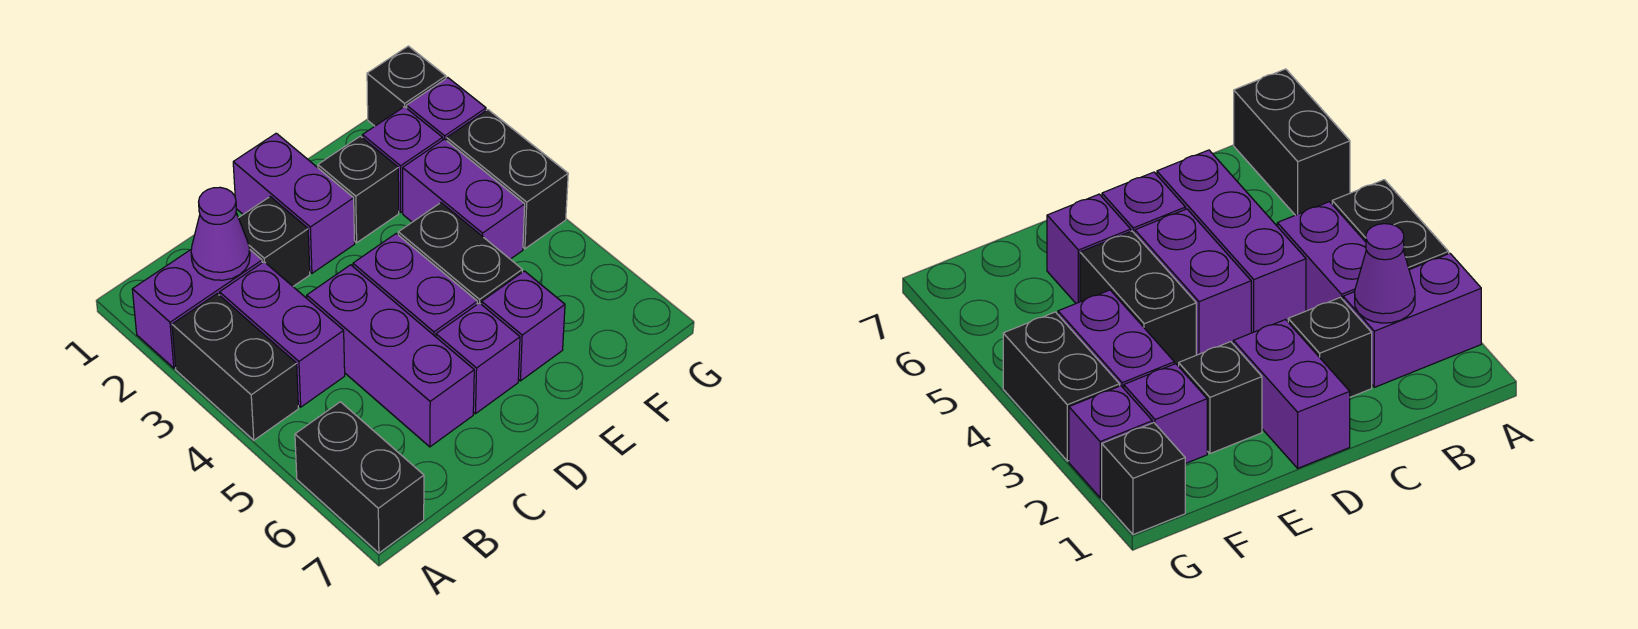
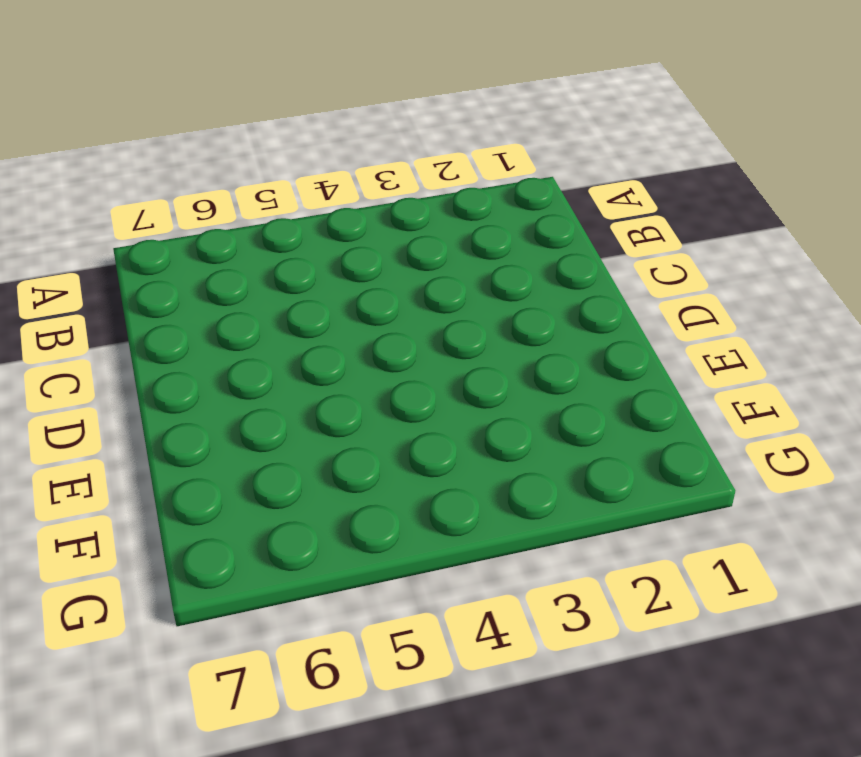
none -> purple 1x2 brick [132,250,262,368]
none -> black 1x2 brick [172,294,298,440]
none -> black 1x2 brick [295,402,424,553]

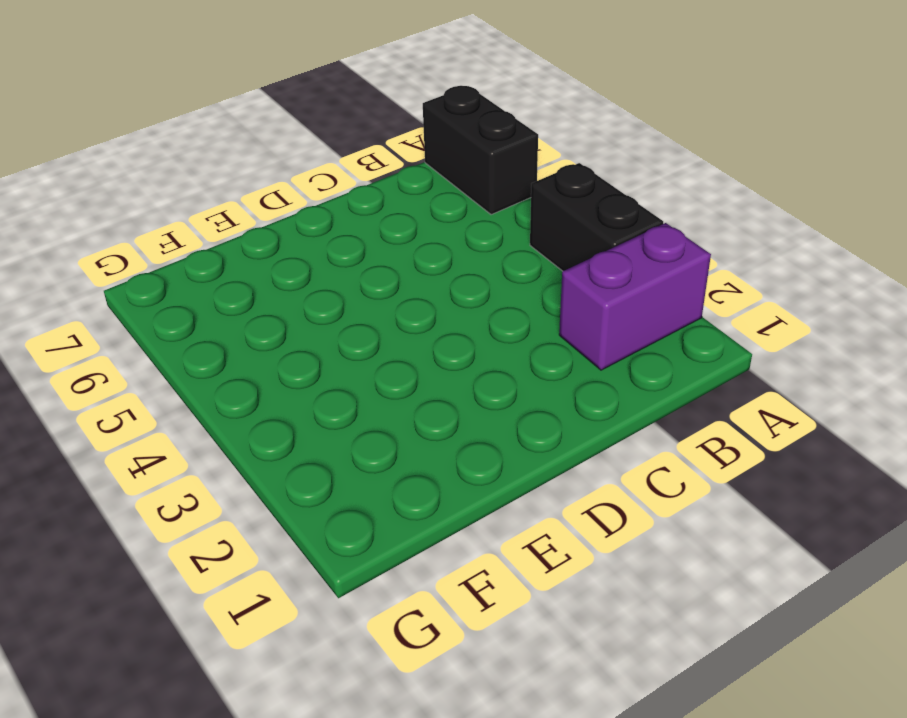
none -> purple 1x2 brick [220,262,345,407]
none -> black 1x1 brick [239,197,310,286]
none -> purple 1x3 brick [307,265,474,447]

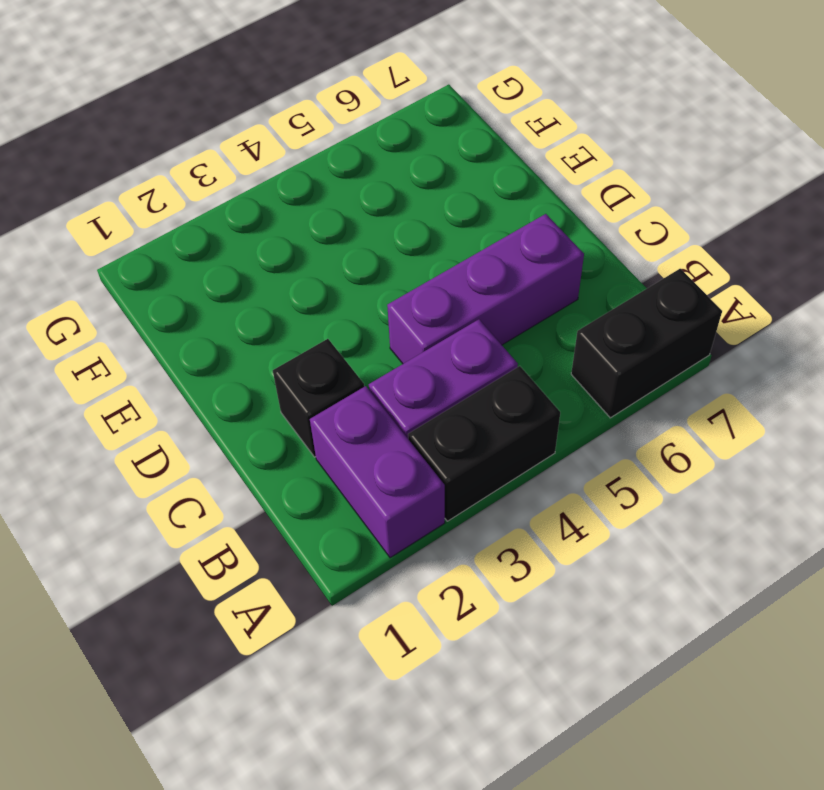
none -> purple 1x2 brick [233,133,355,273]
none -> purple 1x2 brick [353,234,477,337]
none -> purple 1x1 brick [436,303,520,414]

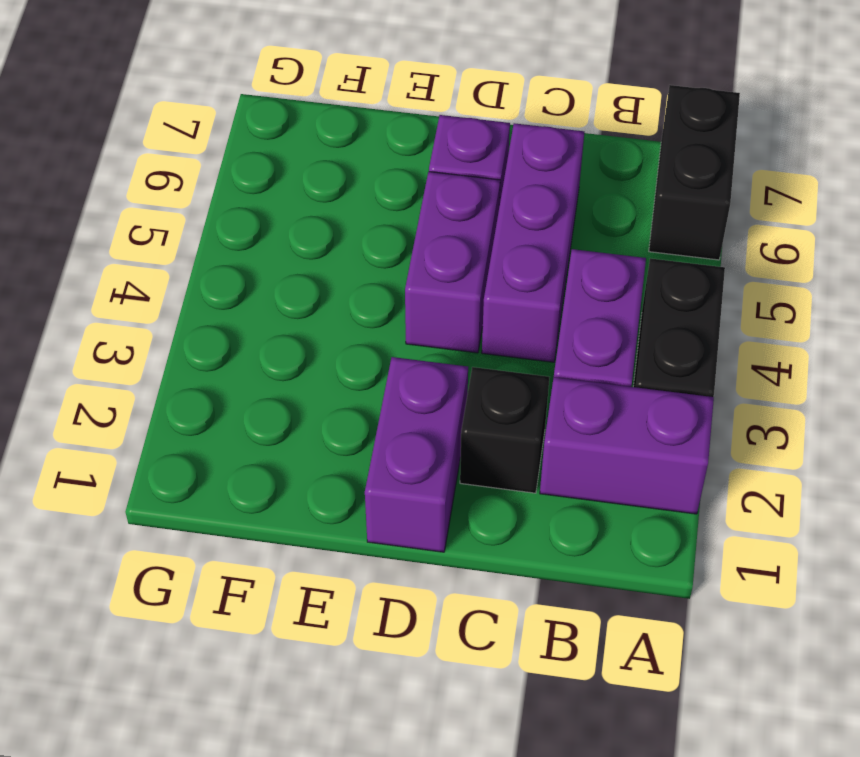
none -> black 1x1 brick [318,136,399,243]
none -> black 1x2 brick [398,203,522,305]
none -> purple 1x1 brick [482,271,565,381]

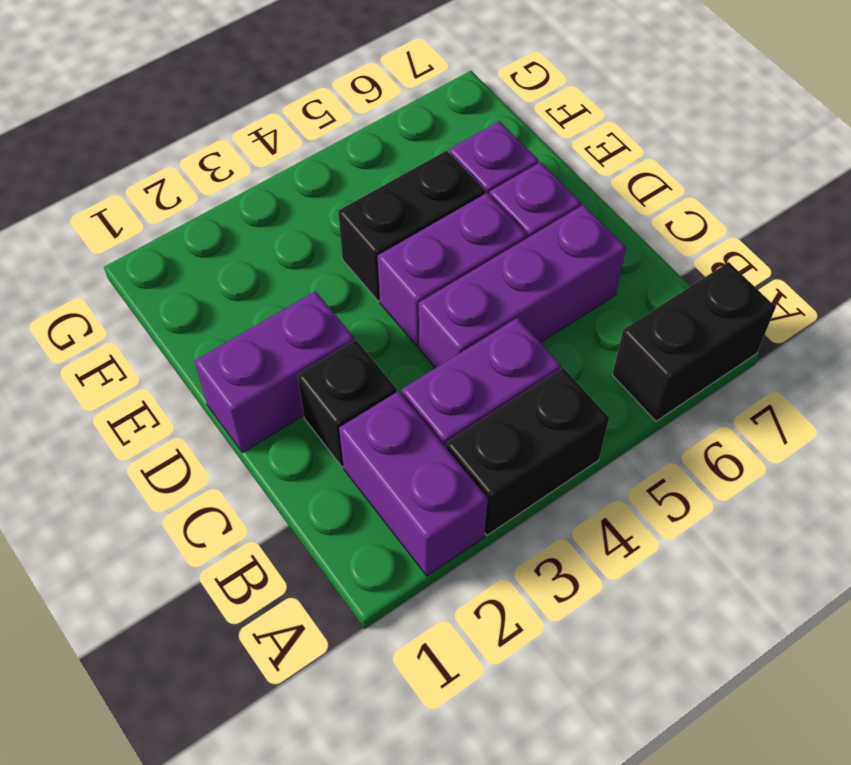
none -> black 1x1 brick [318,136,399,243]
none -> purple 1x1 brick [362,107,443,212]
none -> purple 1x2 brick [403,139,525,259]

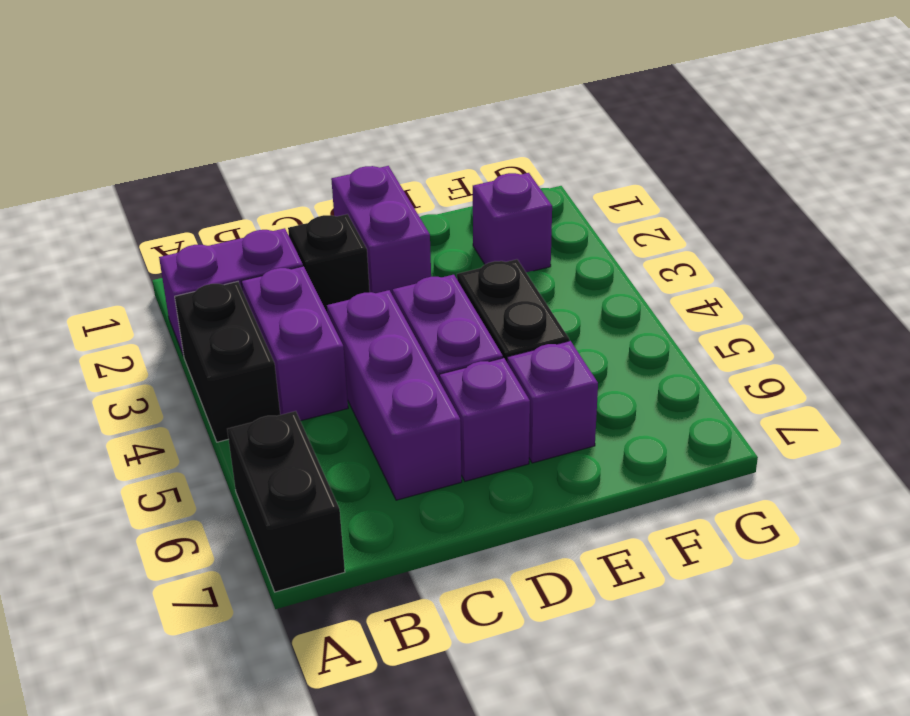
none -> black 1x1 brick [318,136,399,243]
none -> purple 1x2 brick [403,139,525,259]
none -> black 1x1 brick [367,46,446,126]

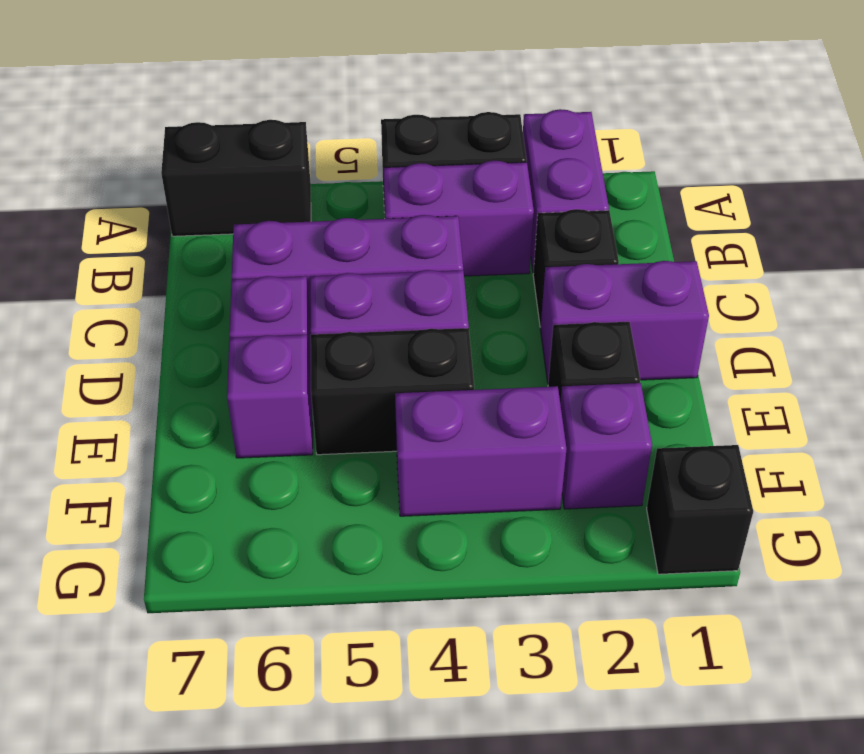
none -> purple 1x1 brick [407,78,486,141]
none -> black 1x2 brick [447,110,568,249]
none -> purple 1x1 cone [191,187,250,280]

